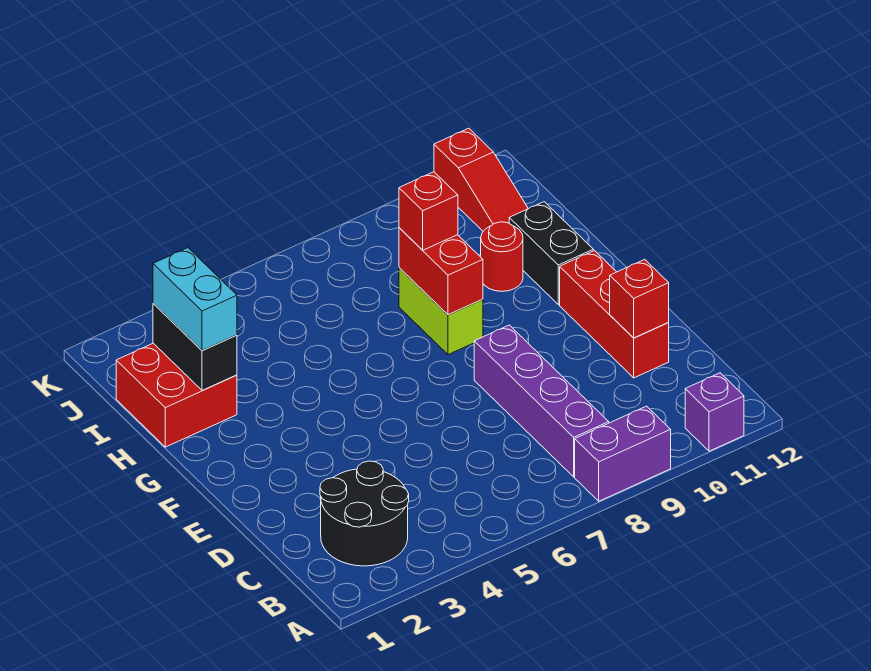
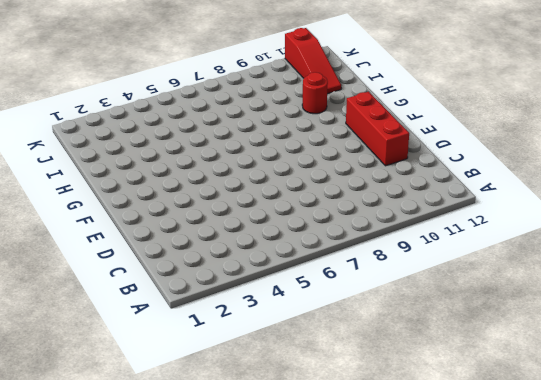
none -> purple 1x2 brick [575,406,671,501]
none -> purple 1x1 brick [685,373,744,451]
none -> black 2x2 round brick [320,461,409,566]

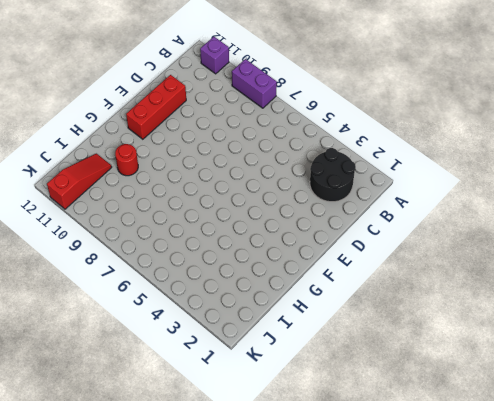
none -> purple 1x4 brick [474,325,609,477]
none -> lime 1x2 brick [399,268,483,355]
none -> black 1x2 brick [509,202,593,304]

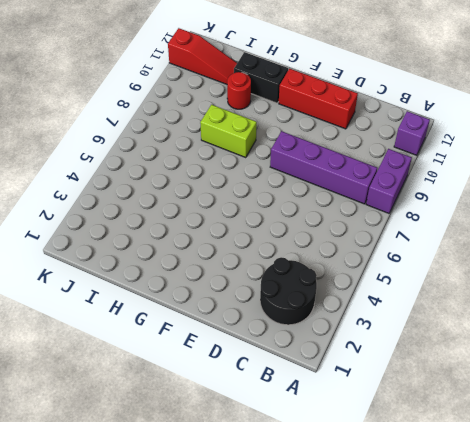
none -> red 2x2 brick [116,343,237,447]
none -> red 1x1 brick [610,260,669,338]
none -> red 1x2 brick [399,228,483,315]

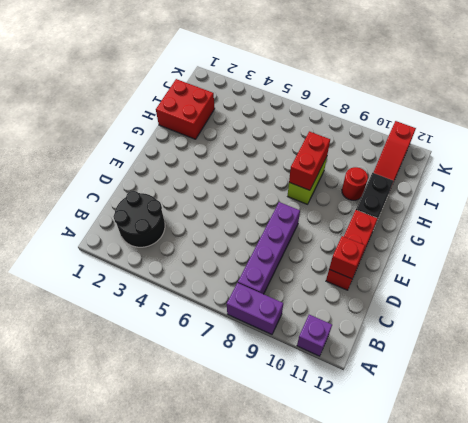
none -> black 1x2 brick [153,304,237,390]
none -> cyan 1x2 brick [153,248,237,351]
none -> red 1x1 brick [399,172,458,250]

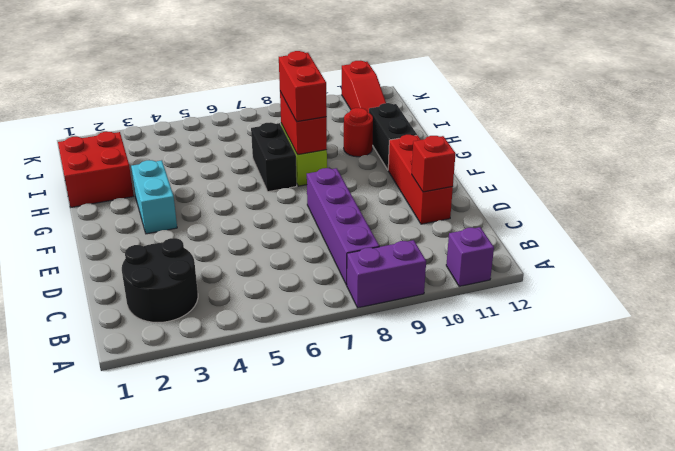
cyan 1x2 brick [131,160,177,234] -> cyan 1x2 brick moved to [153,248,237,351]
black 1x2 brick [251,122,297,192] -> black 1x2 brick moved to [153,304,237,390]
red 1x2 brick [279,51,327,122] -> red 1x1 brick [399,172,458,250]

